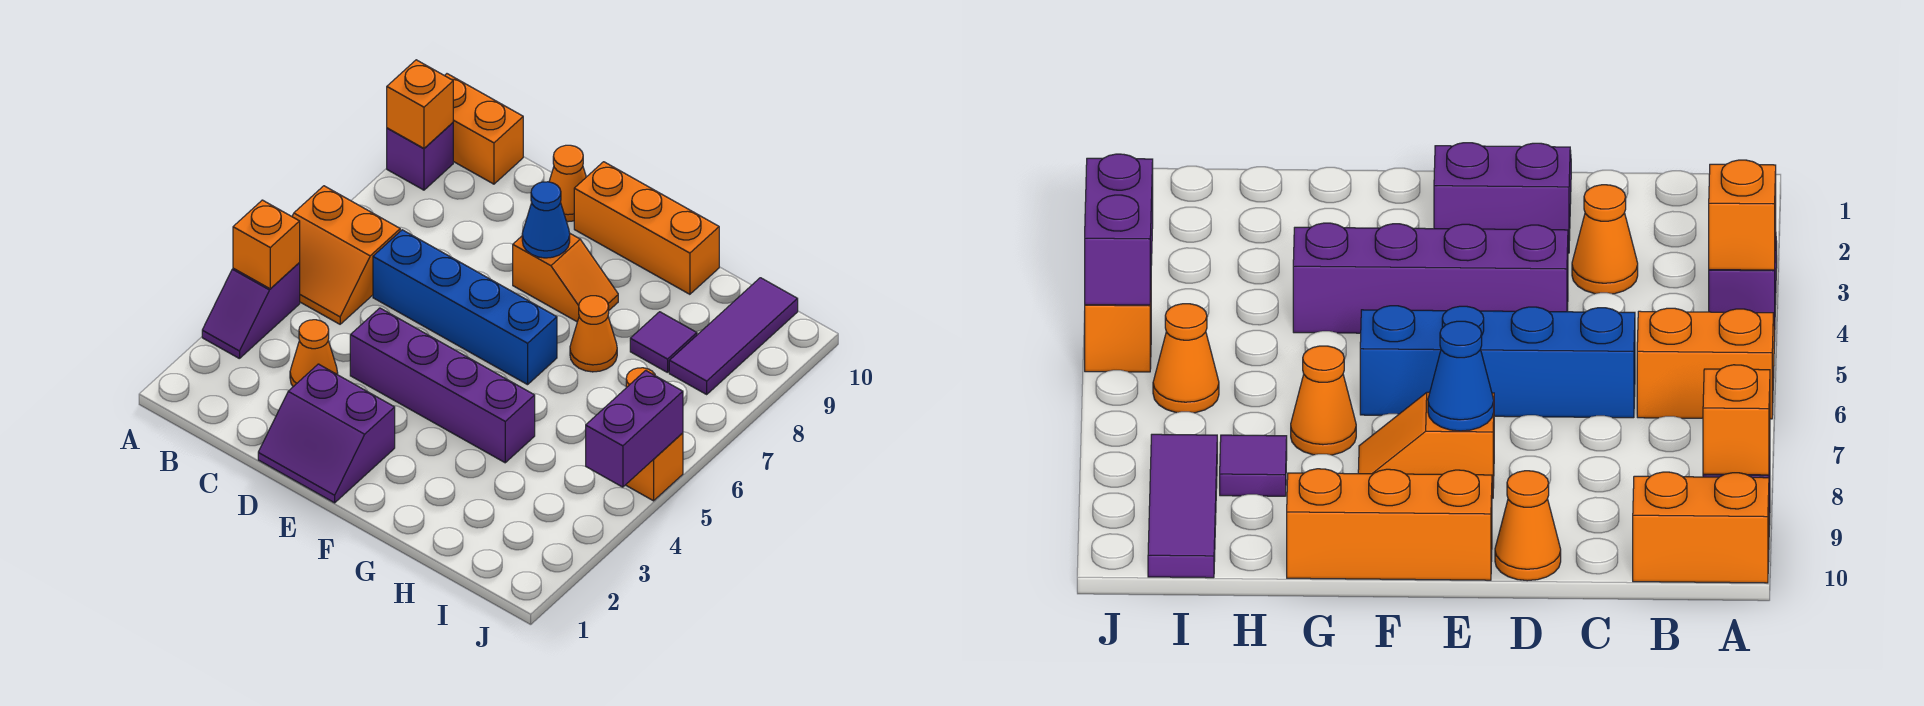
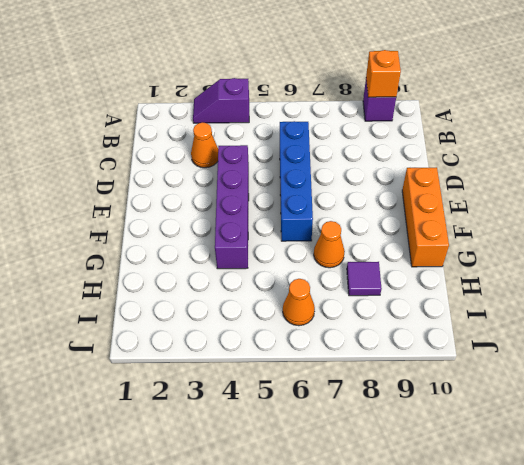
none -> orange 2x2 slope [292,186,400,324]
none -> orange 1x2 brick [445,74,523,184]
none -> purple 2x2 slope [258,364,395,503]

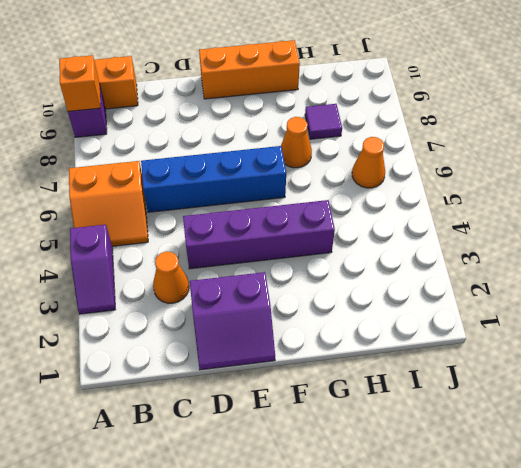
none -> orange 1x1 cone [549,145,586,222]
none -> orange 1x2 slope [513,234,618,322]
none -> purple 1x3 tile [669,278,798,394]

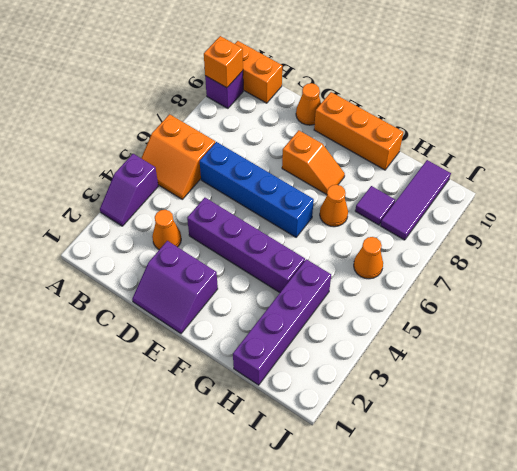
purple 1x4 brick [233,259,331,385] -> none
none -> orange 1x1 brick [626,433,683,501]
none -> orange 1x1 brick [233,200,300,289]
none -> blue 1x1 cone [522,182,570,258]

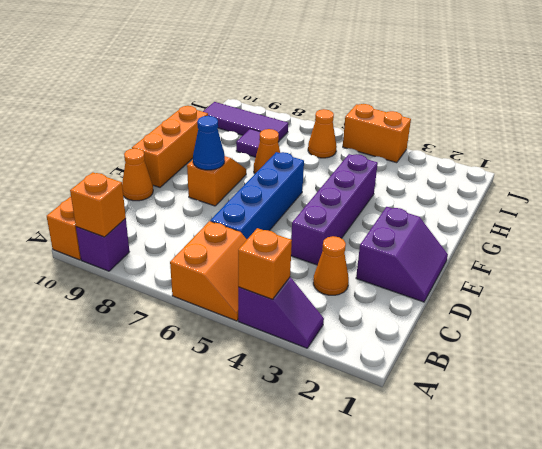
orange 1x2 brick [343,104,411,163] -> orange 1x1 brick [626,433,683,501]
none -> purple 1x2 brick [586,370,683,487]

